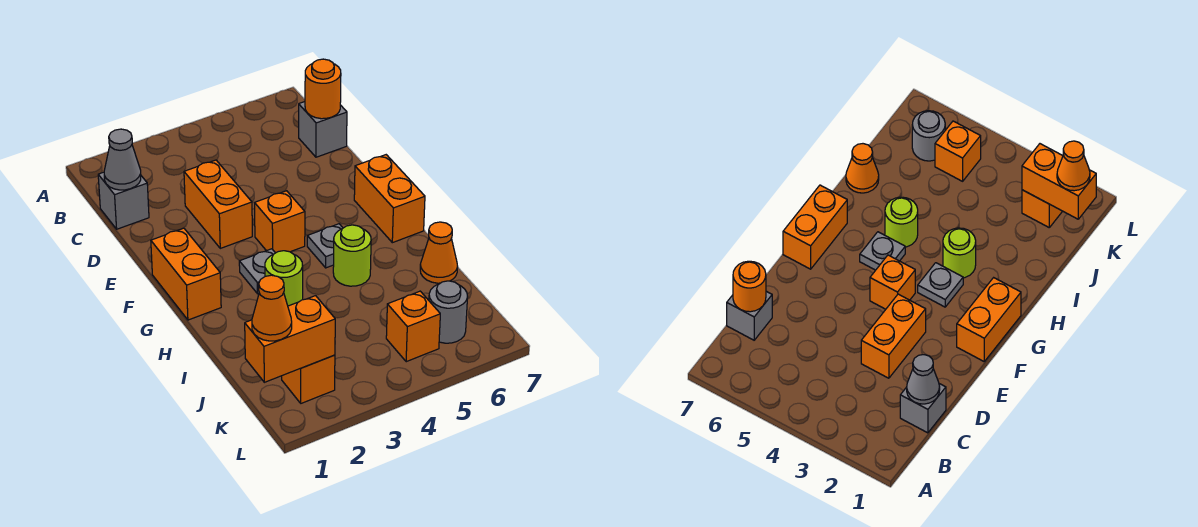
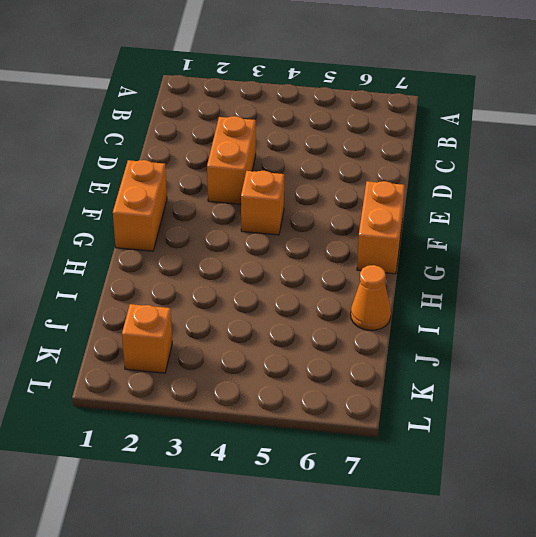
none -> grey 1x1 brick [98,172,149,229]
none -> grey 1x1 brick [299,102,347,157]
none -> grey 1x1 plate [239,249,275,294]

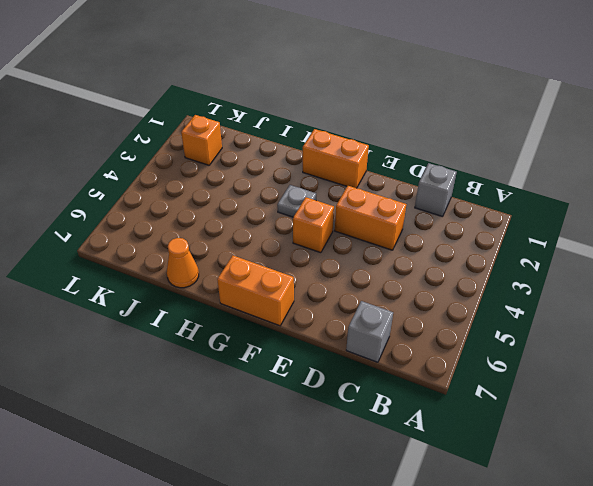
none -> grey 1x1 plate [307,224,343,268]
none -> lime 1x1 round brick [265,251,303,306]
none -> lime 1x1 round brick [333,225,371,286]

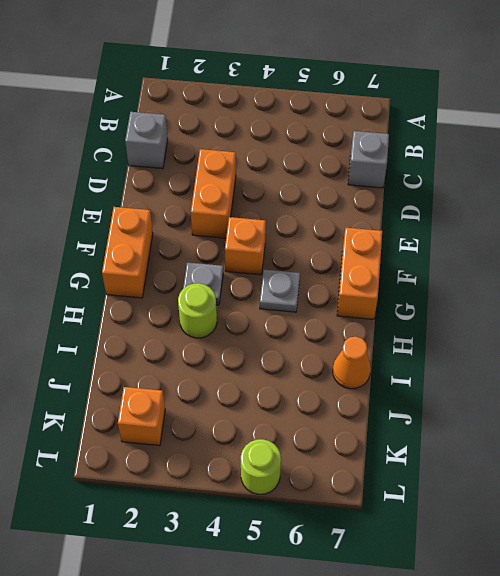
lime 1x1 round brick [241,439,281,494] -> lime 1x1 round brick moved to [333,225,371,286]
none -> orange 1x1 brick [386,291,440,362]
none -> grey 1x1 round brick [429,281,468,343]
none -> grey 1x1 cone [104,129,141,190]

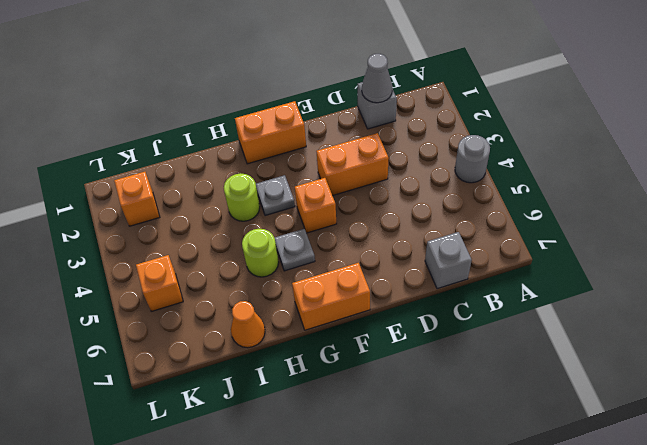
grey 1x1 round brick [455,135,490,183] -> grey 1x1 round brick moved to [429,281,468,343]
none -> orange 1x1 round brick [305,59,341,119]
none -> orange 1x2 brick [245,296,335,382]
none -> orange 1x1 cone [252,275,292,341]

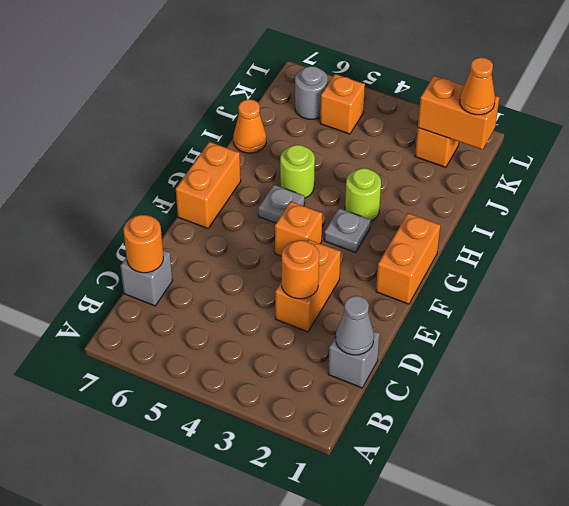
orange 1x1 round brick [281,240,319,299] -> none

